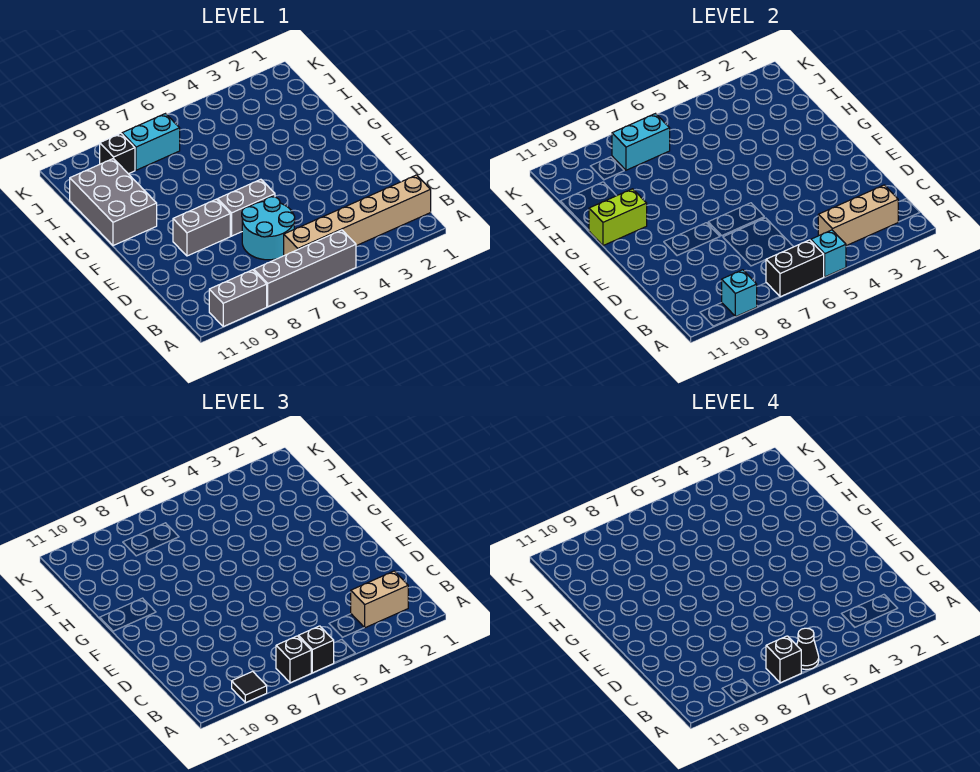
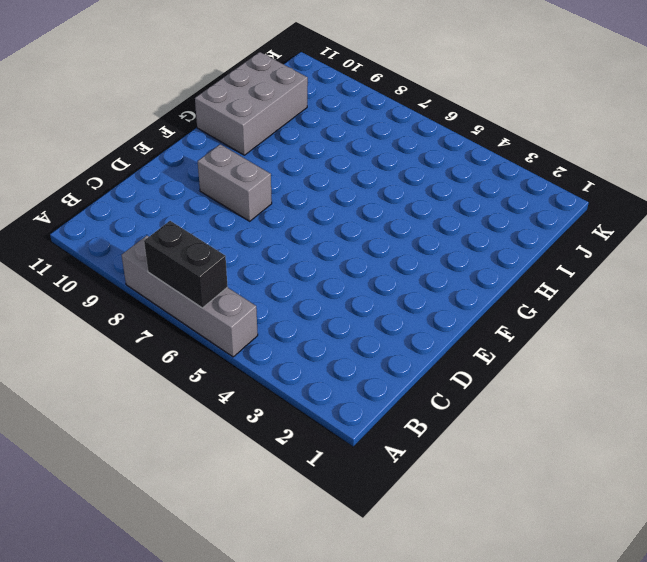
none -> grey 1x2 brick [209,270,267,326]
none -> tan 1x6 brick [284,175,431,256]
none -> cyan 2x2 round brick [242,197,295,260]

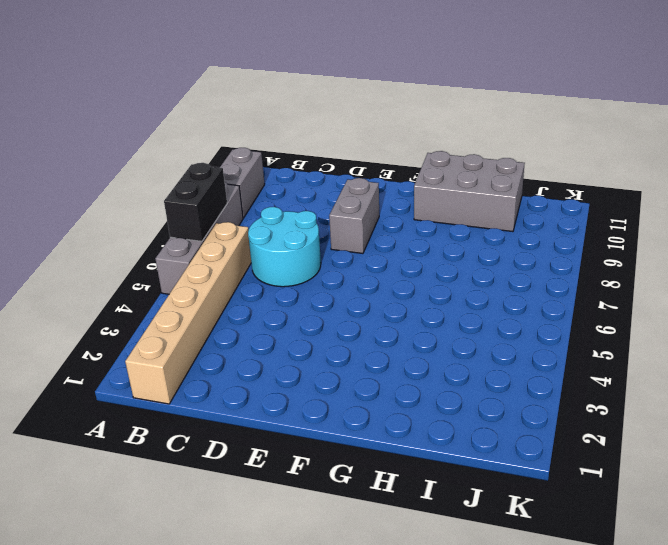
none -> grey 1x2 brick [218,179,275,236]
none -> cyan 1x2 brick [122,114,180,170]
none -> black 1x1 brick [100,133,135,174]

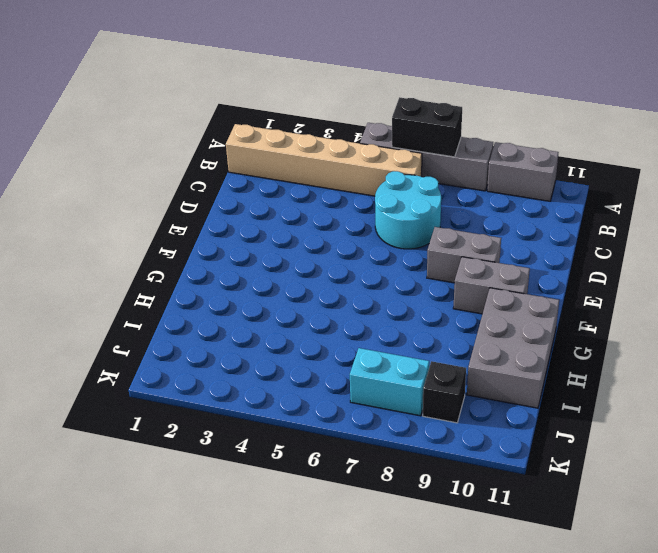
grey 1x2 brick [453,257,530,314] -> grey 1x2 brick moved to [218,179,275,236]
none -> cyan 1x1 brick [811,230,846,277]
none -> cyan 1x1 brick [722,270,757,317]
none -> tan 1x3 brick [818,185,898,246]

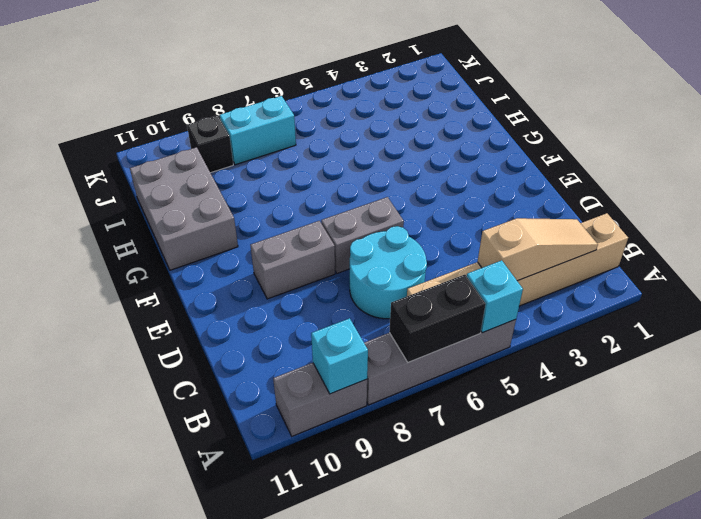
tan 1x3 slope [478,218,598,281] -> tan 1x3 brick [818,185,898,246]
none -> lime 1x2 brick [589,189,647,246]
none -> cyan 1x2 brick [612,114,670,170]
none -> black 1x1 brick [298,626,334,673]

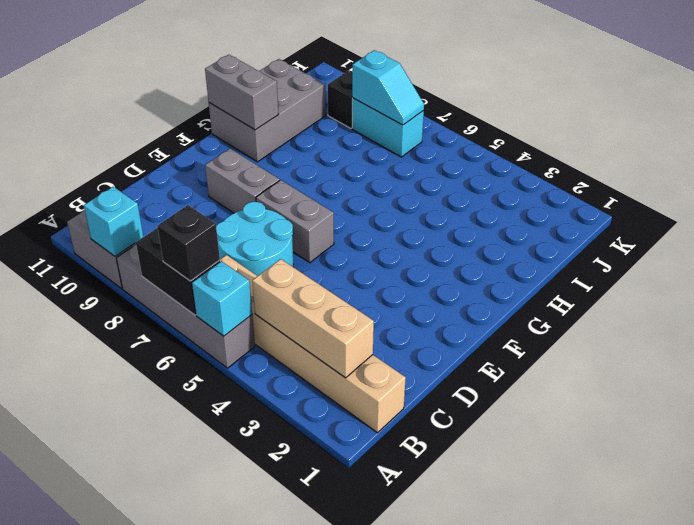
grey 1x2 brick [205,55,279,130] -> lime 1x2 brick [589,189,647,246]
cyan 1x2 slope [352,50,424,125] -> cyan 1x2 brick [612,114,670,170]
none -> black 1x1 brick [276,636,311,683]
none -> black 1x1 tile [232,671,267,703]
none -> tan 1x2 brick [351,571,408,628]

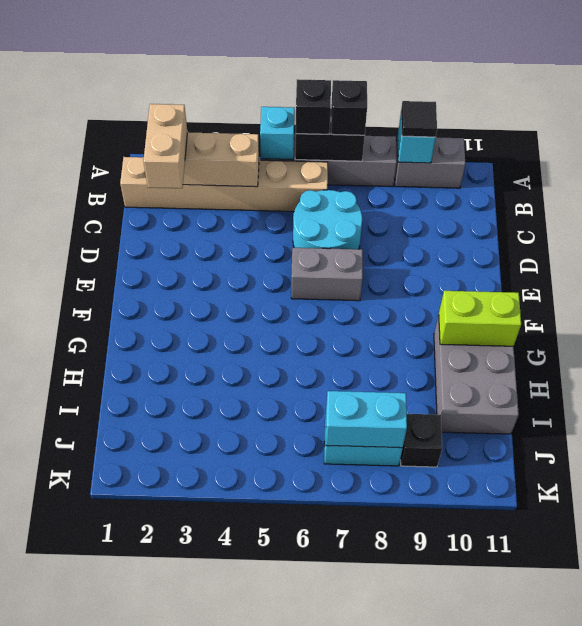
tan 1x2 brick [143,104,187,188] -> tan 1x2 brick turned to [351,571,408,628]
none -> grey 1x2 brick [173,199,230,256]
none -> black 1x1 cone [797,628,819,669]
none -> black 1x1 brick [766,636,801,683]

